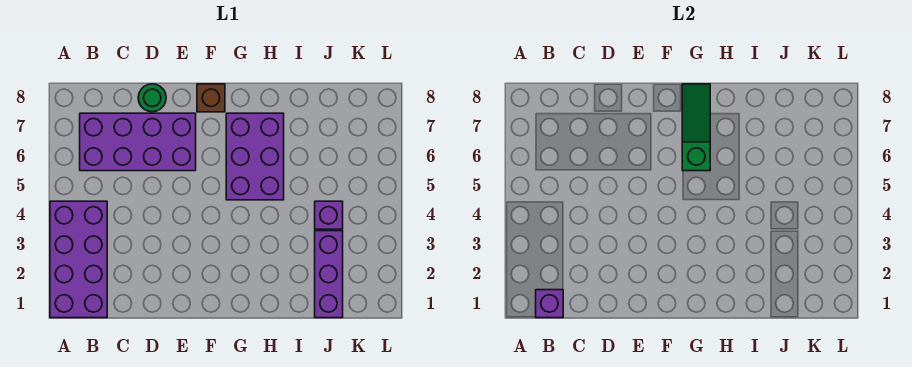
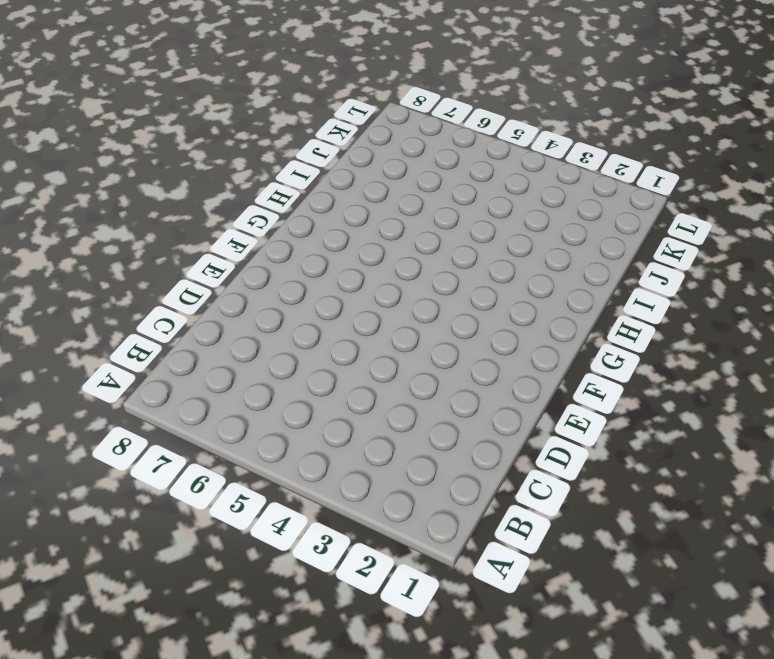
none -> purple 2x4 brick [50,201,107,318]
none -> purple 2x4 brick [80,113,196,171]

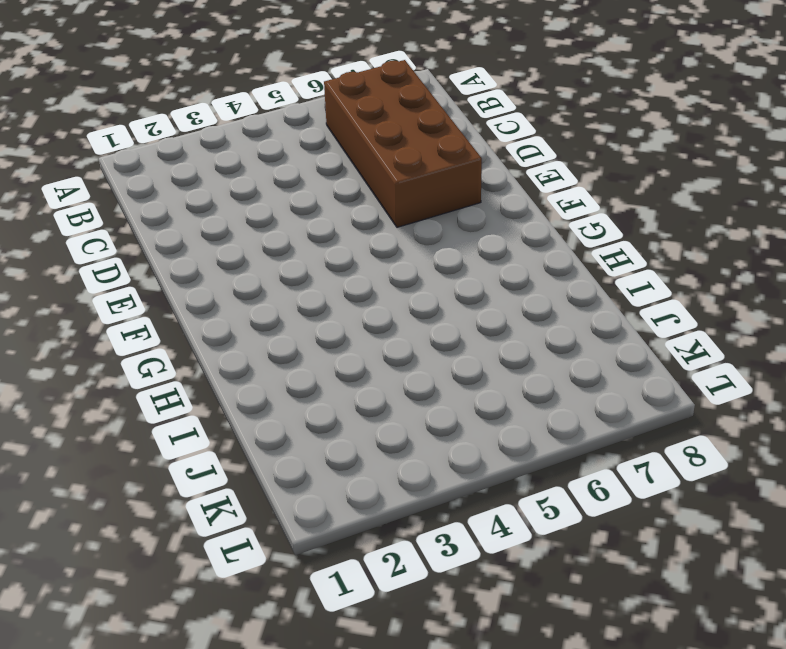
brown 2x4 brick [324,60,482,227] -> purple 2x4 brick [80,113,196,171]
none -> purple 2x4 brick [50,201,107,318]
none -> green 1x1 round brick [138,84,166,112]

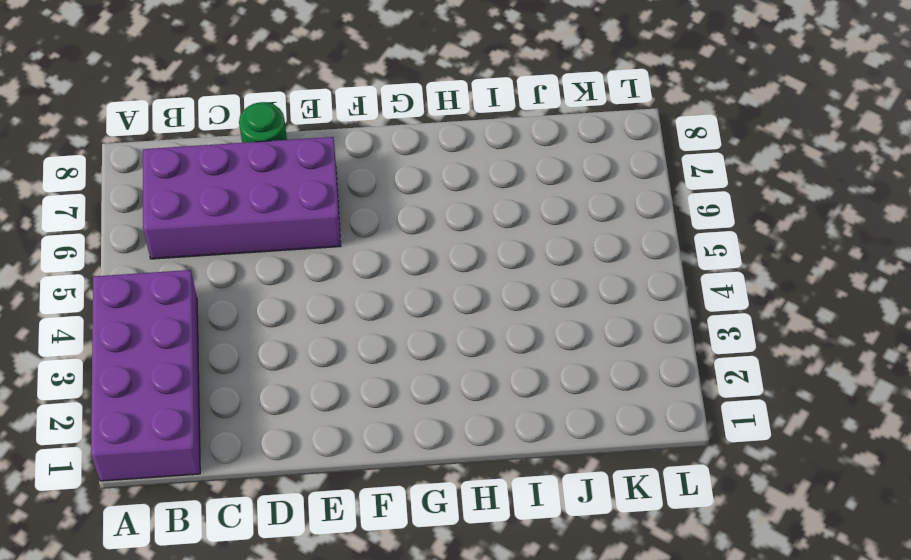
none -> brown 1x1 brick [197,84,225,112]
none -> purple 2x3 brick [226,113,284,200]

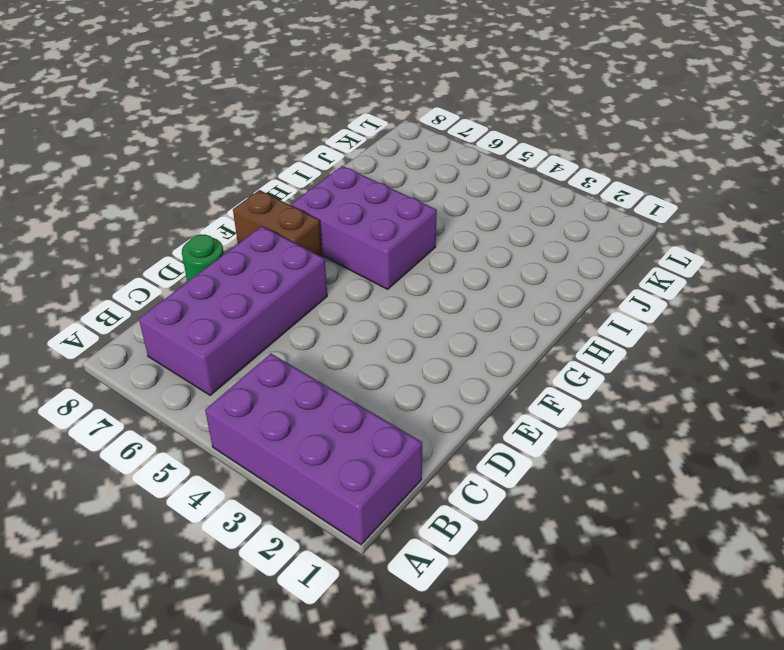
brown 1x2 brick [233,190,322,257] -> brown 1x1 brick [197,84,225,112]
none -> purple 1x3 brick [315,231,343,318]
none -> purple 1x1 brick [315,201,343,229]

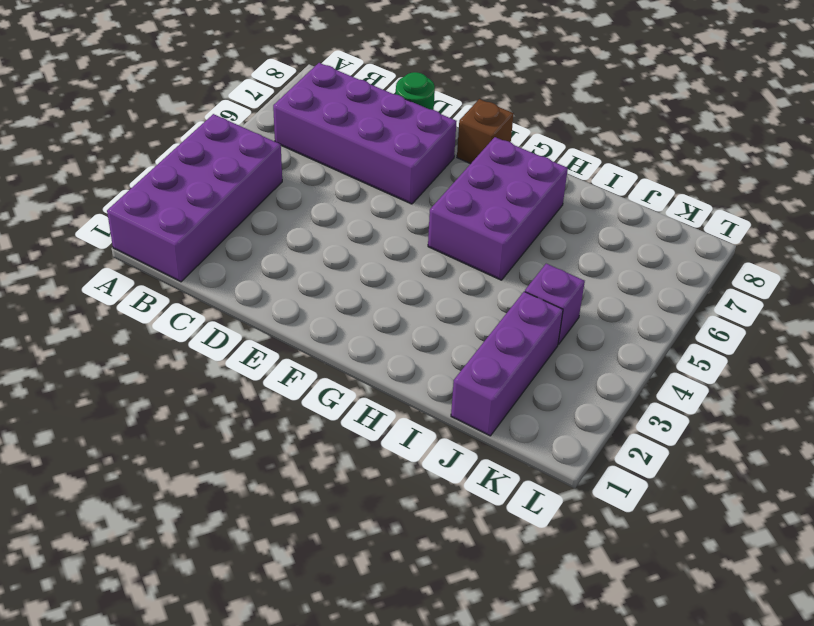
none -> purple 1x1 brick [536,290,563,318]
none -> green 1x3 slope [682,84,710,171]

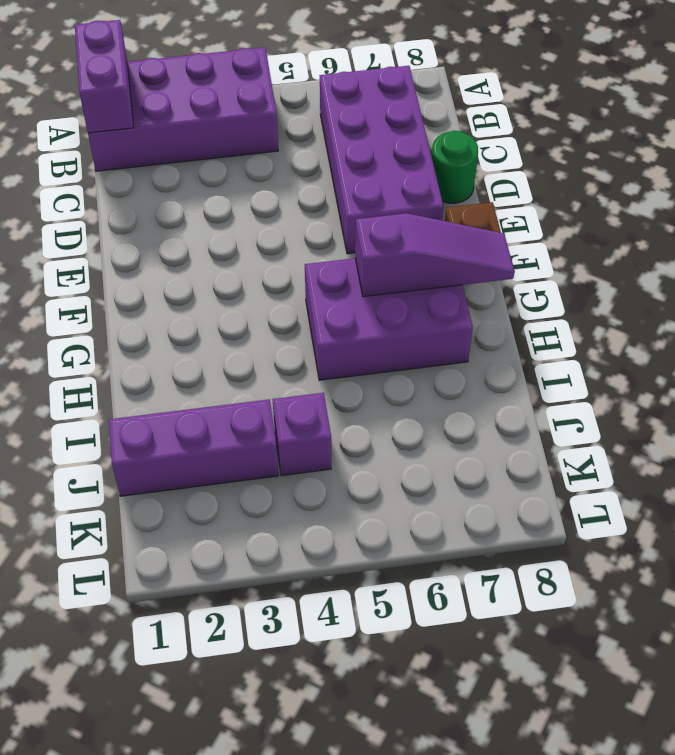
purple 1x2 brick [75,20,134,133] -> purple 1x1 brick [536,290,563,318]
purple 1x3 slope [355,213,514,297] -> green 1x3 slope [682,84,710,171]

